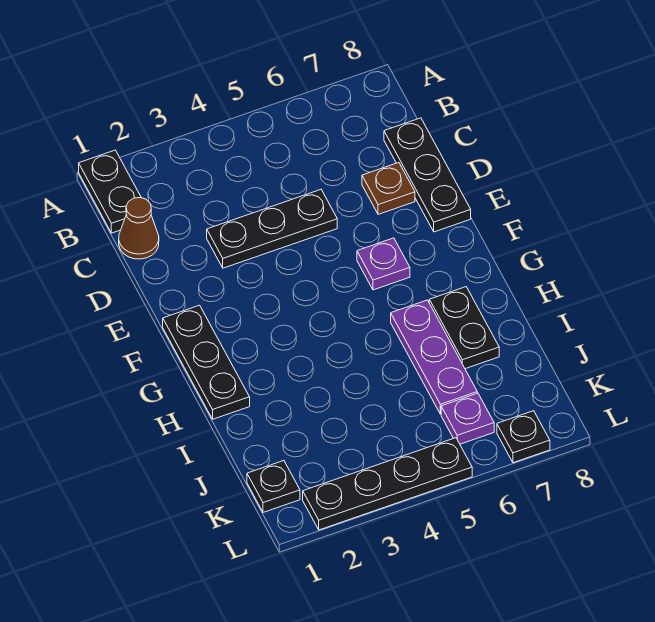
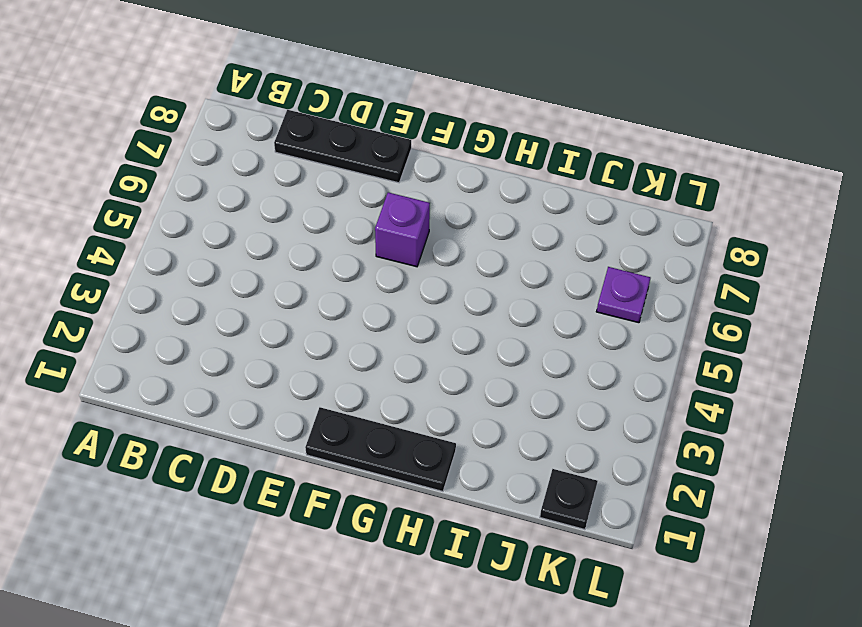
purple 1x1 brick [375,192,430,267] -> purple 1x1 plate [357,238,410,290]
none -> black 1x2 plate [79,150,141,233]
none -> brown 1x1 cone [119,198,159,259]
none -> black 1x3 plate [207,190,337,268]

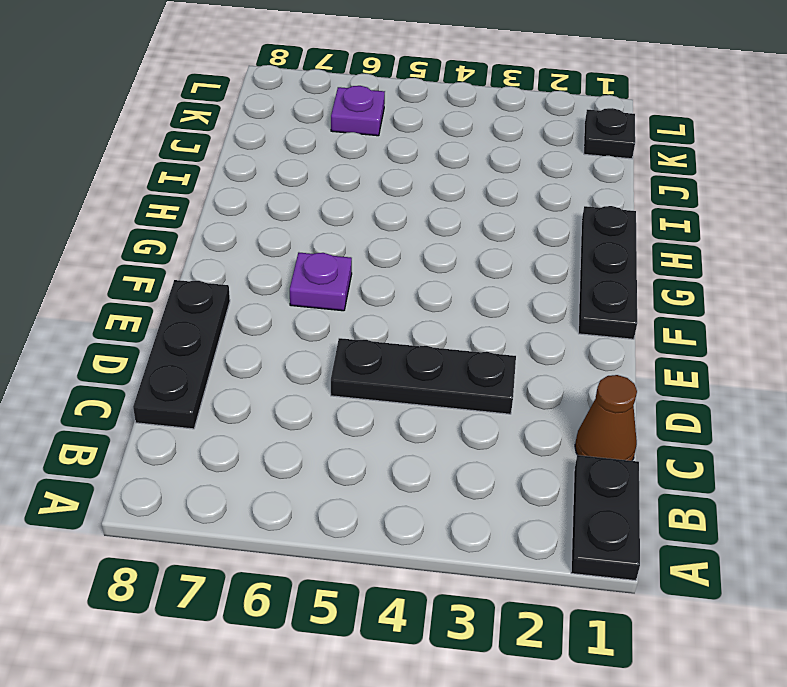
none -> brown 1x1 plate [362,163,415,214]
none -> purple 1x3 plate [391,300,477,414]
none -> black 1x2 plate [429,287,499,369]

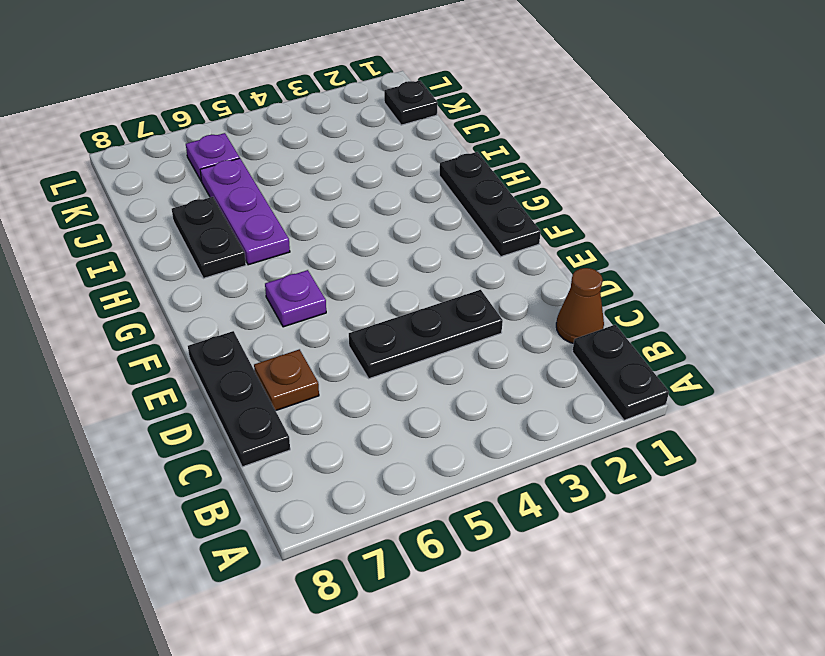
none -> black 1x4 plate [303,438,472,530]
none -> black 1x1 plate [497,411,550,463]

